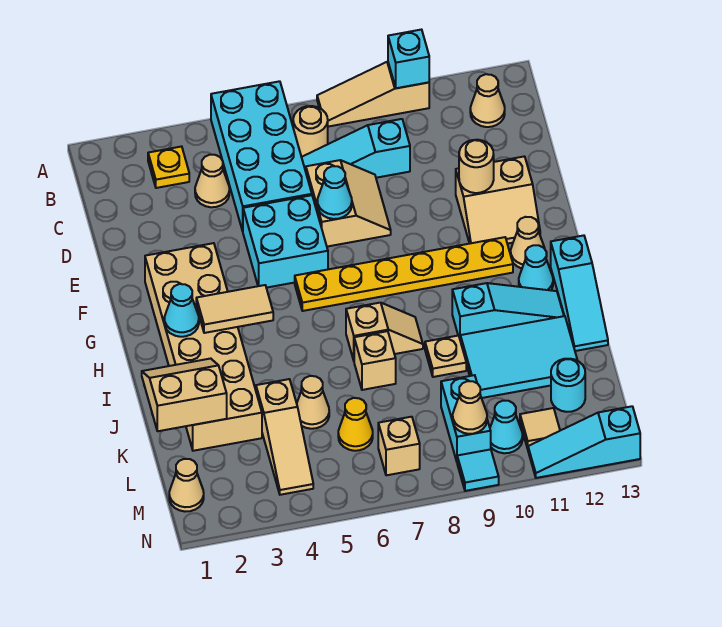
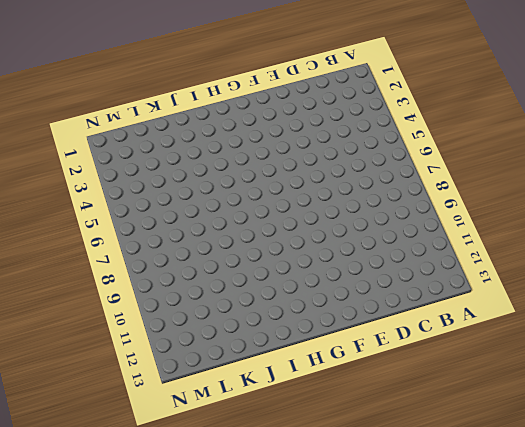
none -> cyan 2x4 brick [211,81,312,231]
none -> tan 1x3 slope [317,62,429,127]
none -> yellow 1x1 plate [148,146,189,188]
none -> tan 1x1 round brick [293,106,328,157]

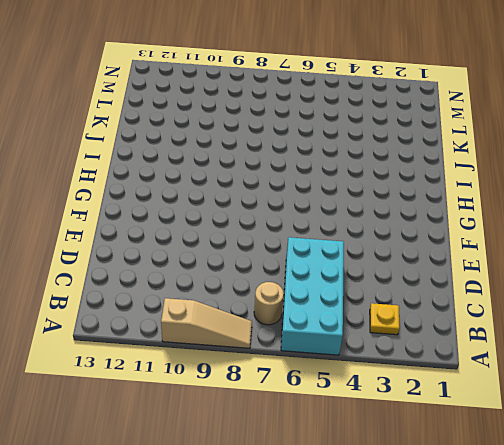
none -> tan 1x1 cone [470,74,505,127]
none -> tan 1x1 cone [195,155,229,207]
none -> cyan 1x3 slope [302,119,410,178]
none -> tan 2x2 slope [306,160,391,247]

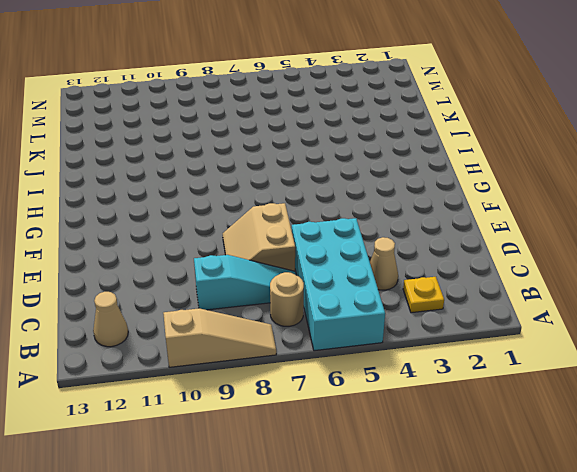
none -> cyan 2x2 brick [243,195,328,288]
none -> tan 2x2 slope [456,156,540,244]
none -> tan 2x6 brick [145,243,262,451]
none -> yellow 1x6 plate [295,237,513,311]

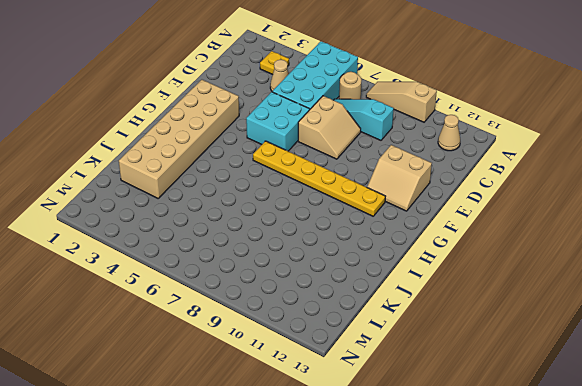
none -> tan 1x1 cone [511,217,545,268]
none -> cyan 1x1 cone [519,245,553,290]
none -> cyan 1x3 slope [551,235,608,351]
none -> tan 1x2 slope [346,303,423,360]

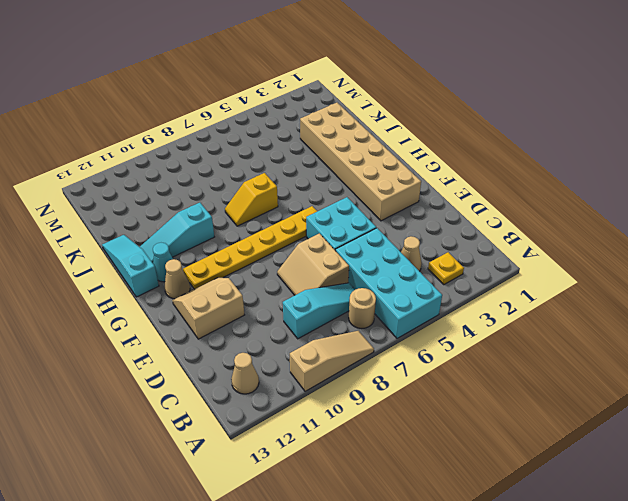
yellow 1x2 slope [225,173,278,226] -> tan 1x2 slope [346,303,423,360]
none -> tan 1x1 brick [354,331,396,390]
none -> tan 1x1 plate [425,335,466,377]
none -> cyan 2x3 tile [460,316,578,398]
none -> tan 1x3 slope [256,379,313,495]

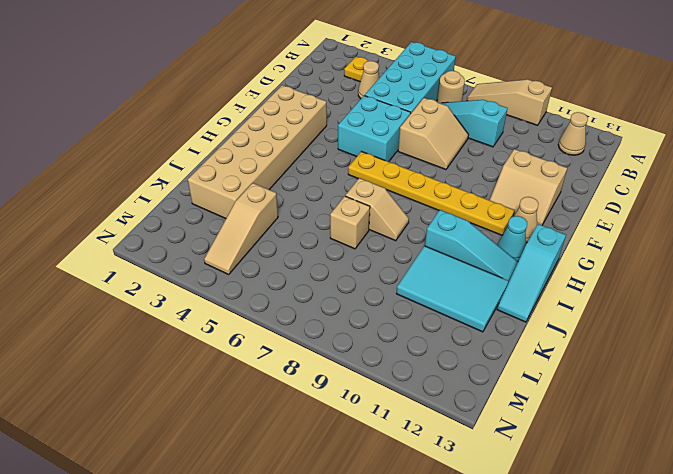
none -> tan 1x1 plate [425,335,466,377]
none -> tan 1x1 cone [297,376,329,429]
none -> yellow 1x1 cone [338,398,373,451]
none -> cyan 1x2 brick [441,375,491,461]

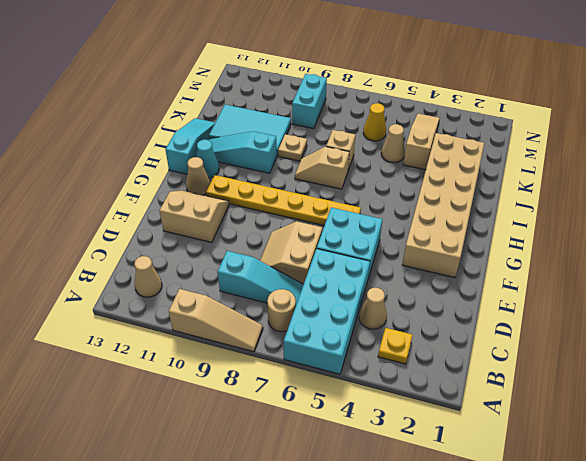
none -> cyan 1x1 round brick [551,359,585,412]
none -> tan 1x1 cone [169,459,204,511]
none -> tan 1x1 brick [378,417,420,475]
none -> cyan 1x1 cone [490,401,523,453]

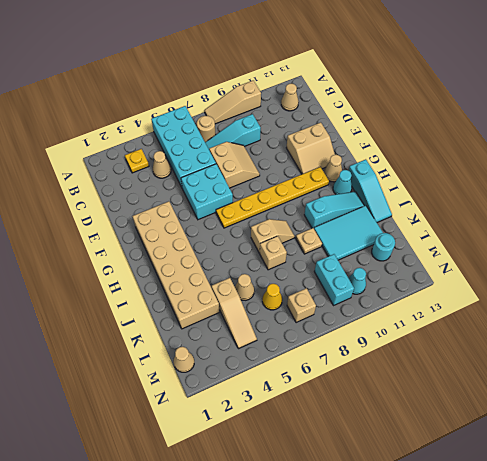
none -> tan 1x1 tile [520,408,560,449]
none -> cyan 1x1 tile [457,449,499,491]
none -> cyan 1x3 slope [528,406,640,478]
none -> cyan 1x1 brick [388,30,429,88]

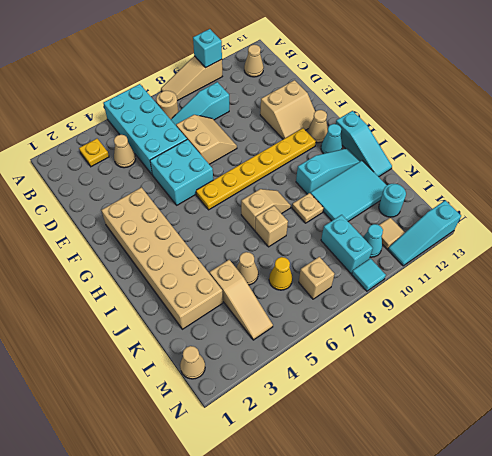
none -> cyan 1x1 cone [317,166,352,219]
none -> tan 1x1 round brick [459,140,494,193]
none -> cyan 1x1 cone [164,284,199,337]
none -> tan 1x2 tile [196,285,273,333]

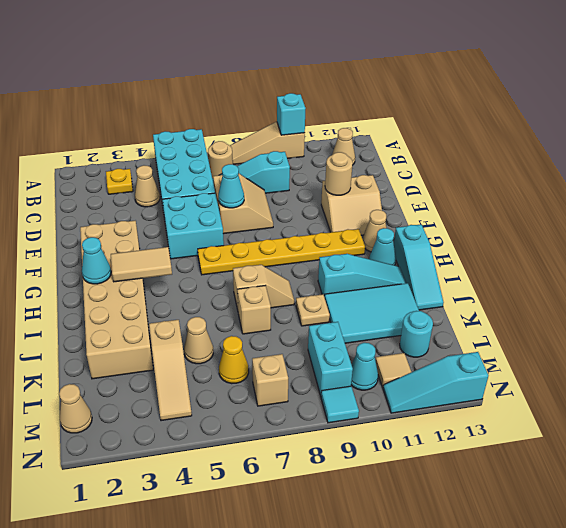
none -> tan 2x2 slope [142,359,227,431]
none -> tan 1x1 cone [453,381,487,434]

